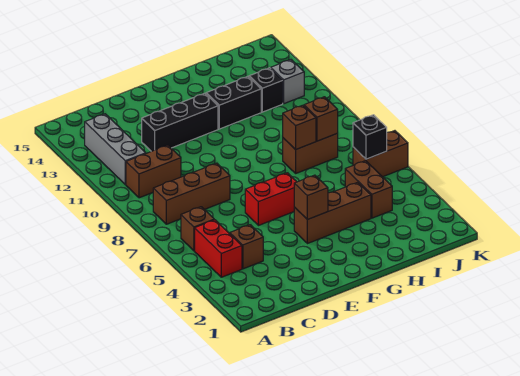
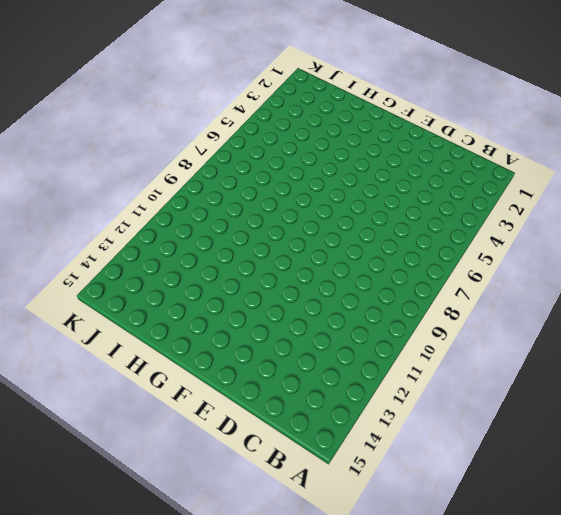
none -> red 1x2 brick [195,220,242,277]
none -> brown 1x1 brick [181,207,214,251]
none -> brown 1x3 brick [153,163,230,224]

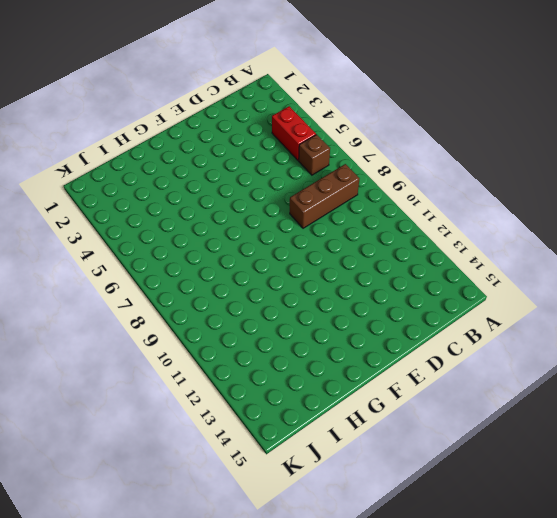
none -> brown 1x2 brick [126,145,181,198]
none -> grey 1x3 brick [85,114,146,185]
none -> brown 1x1 brick [230,225,263,269]

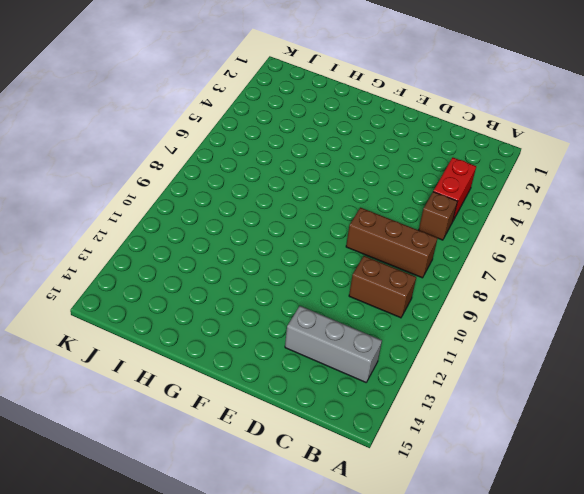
grey 1x3 brick [285,306,382,382] -> grey 1x3 brick turned to [85,114,146,185]
none -> brown 1x1 brick [230,225,263,269]
none -> black 1x3 brick [142,93,218,151]
none -> red 1x2 brick [245,173,297,226]

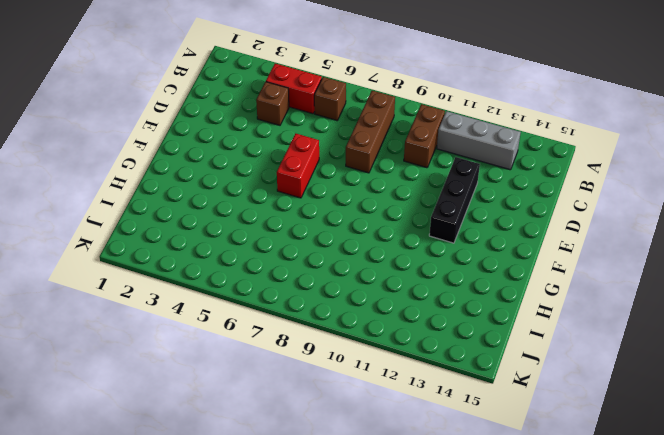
none -> brown 1x3 brick [294,182,371,244]
none -> black 1x2 brick [206,76,261,129]
none -> brown 1x2 brick [283,133,338,173]

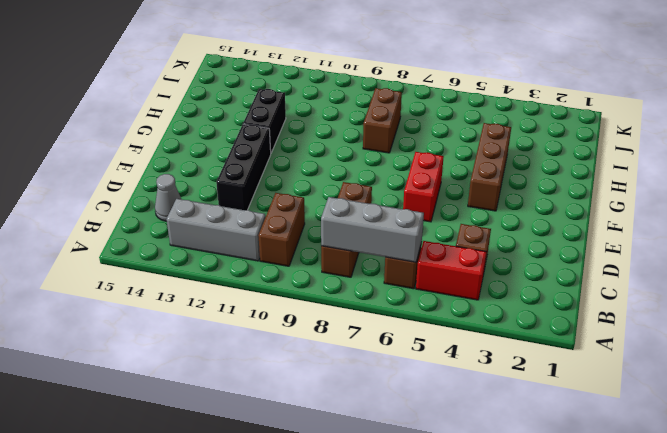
grey 1x3 brick [321,197,424,262] -> none
grey 1x1 cone [155,174,181,221] -> none
none -> brown 1x2 brick [345,161,392,218]
none -> black 1x1 brick [249,68,283,112]
none -> brown 1x2 brick [353,131,408,177]

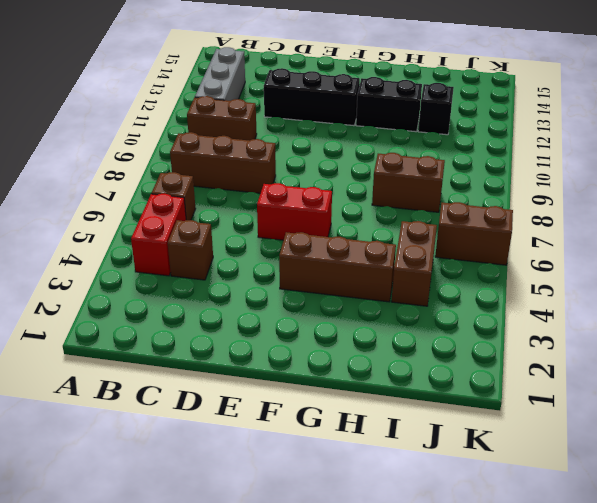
none -> grey 1x1 brick [271,60,304,104]
none -> brown 1x1 brick [294,175,328,220]
none -> brown 1x1 brick [283,105,316,150]

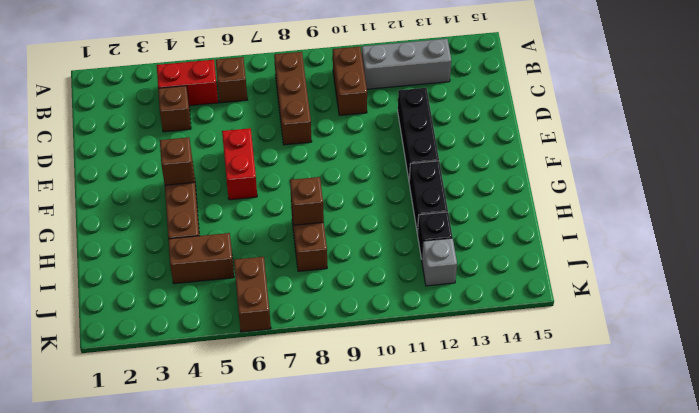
none -> brown 1x1 brick [304,97,338,141]
none -> black 1x1 brick [353,115,387,159]

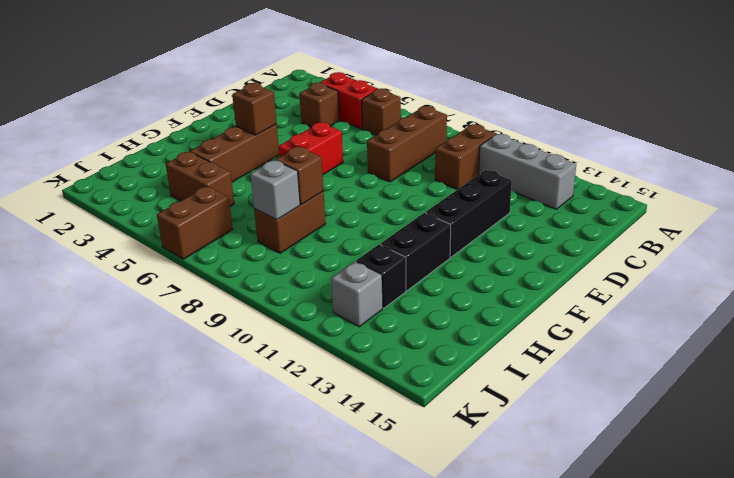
grey 1x1 brick [250,160,300,220] -> brown 1x1 brick [304,97,338,141]
none -> black 1x1 brick [353,115,387,159]

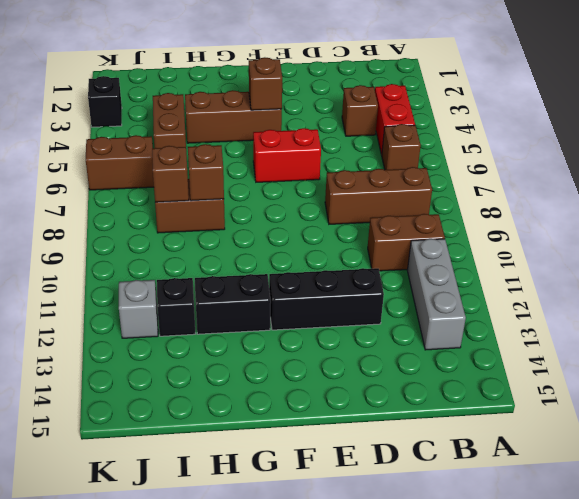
black 1x1 brick [88,76,122,127] -> black 1x1 brick moved to [353,115,387,159]

